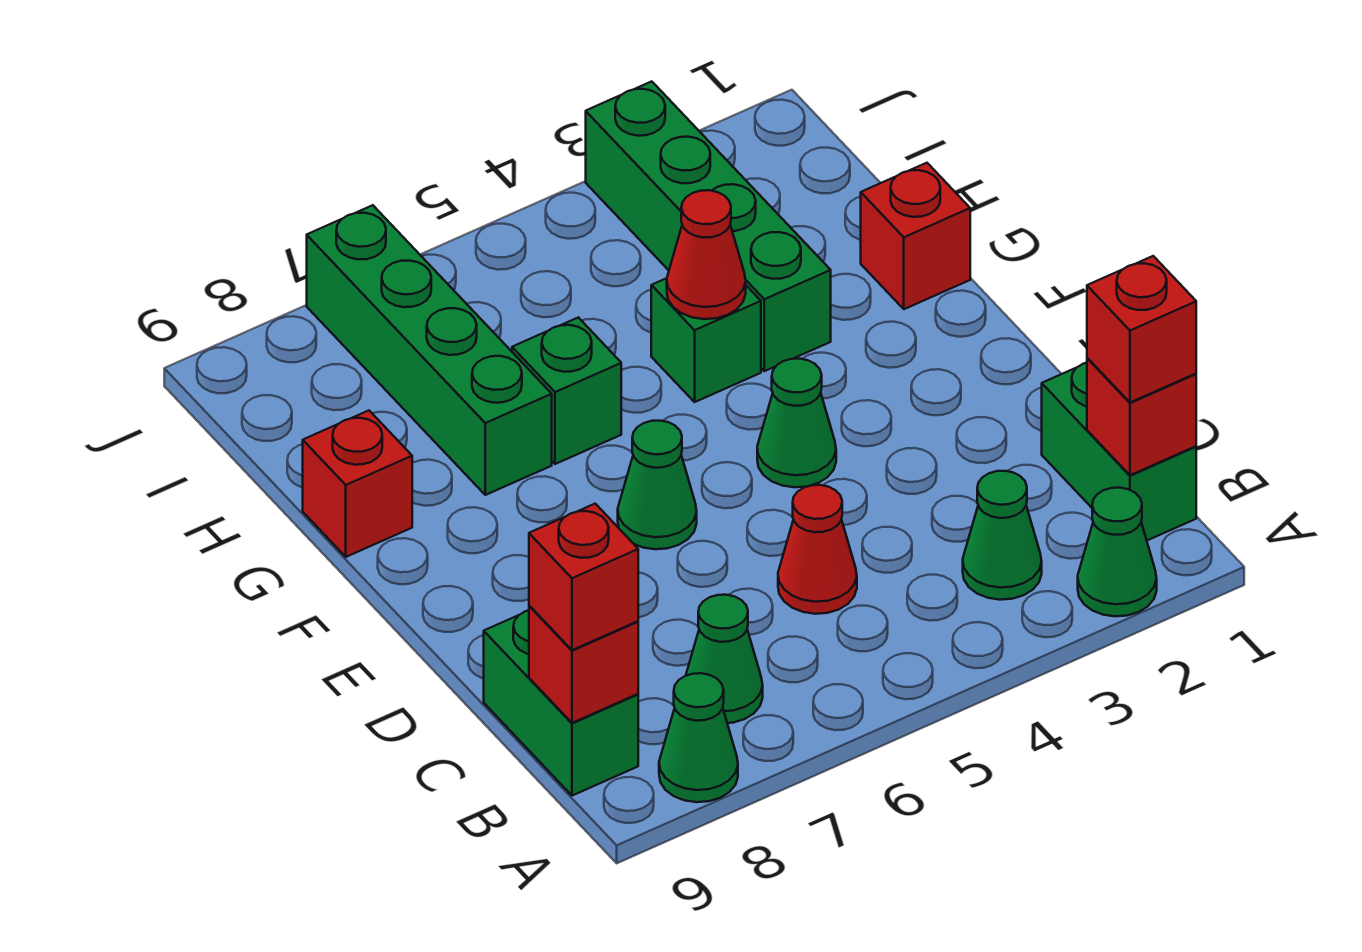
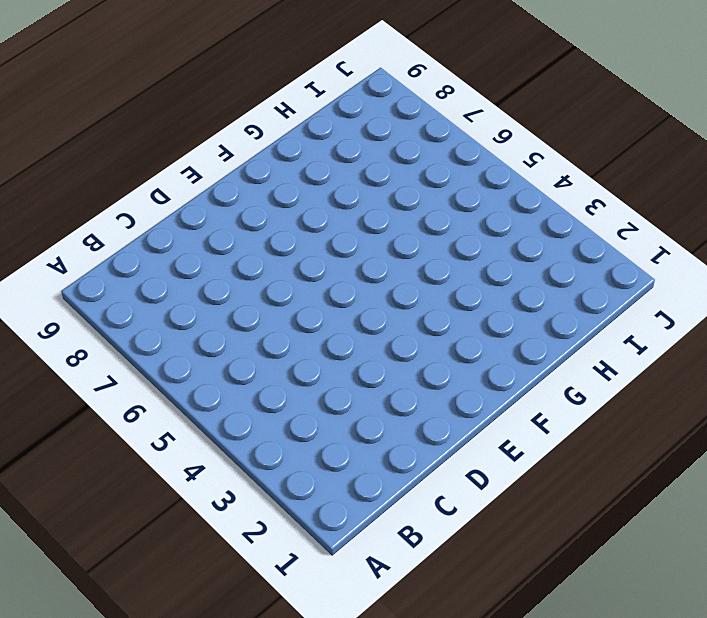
none -> green 1x1 cone [1078,488,1157,616]
none -> green 1x1 cone [659,673,738,802]
none -> green 1x2 brick [1042,363,1196,540]

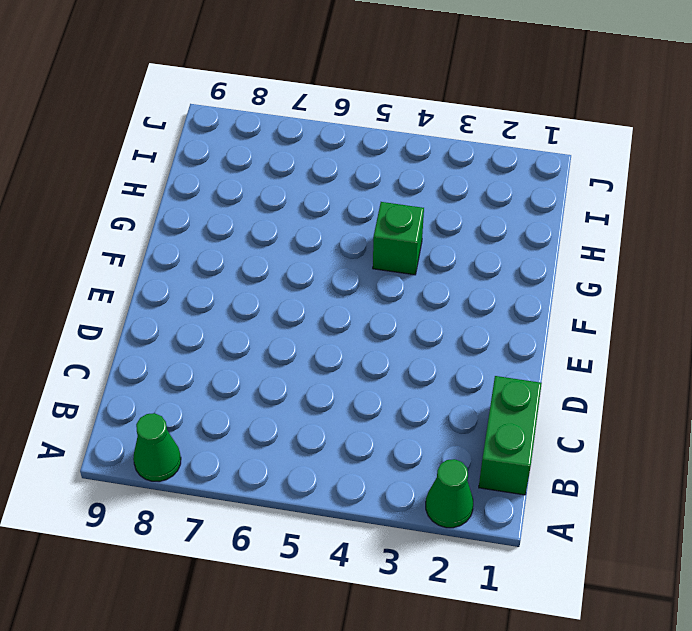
none -> green 1x1 cone [963,471,1042,600]
none -> green 1x1 cone [686,595,763,723]
none -> green 1x2 brick [484,610,638,796]

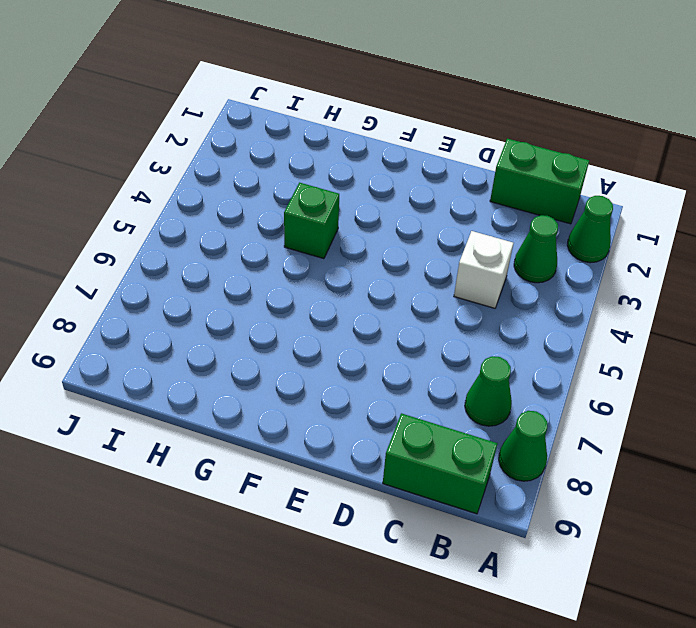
white 1x1 brick [454,231,513,308] -> none
none -> red 1x1 cone [778,485,857,614]
none -> green 1x1 cone [757,359,836,487]
none -> green 1x1 cone [618,421,697,549]

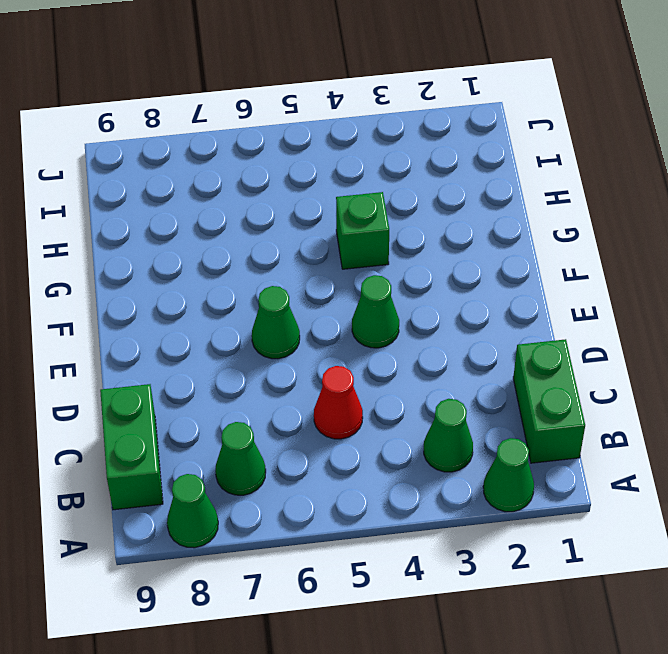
none -> red 1x1 brick [861,163,970,309]
none -> green 1x4 brick [586,81,831,371]
none -> green 1x1 brick [512,317,621,464]

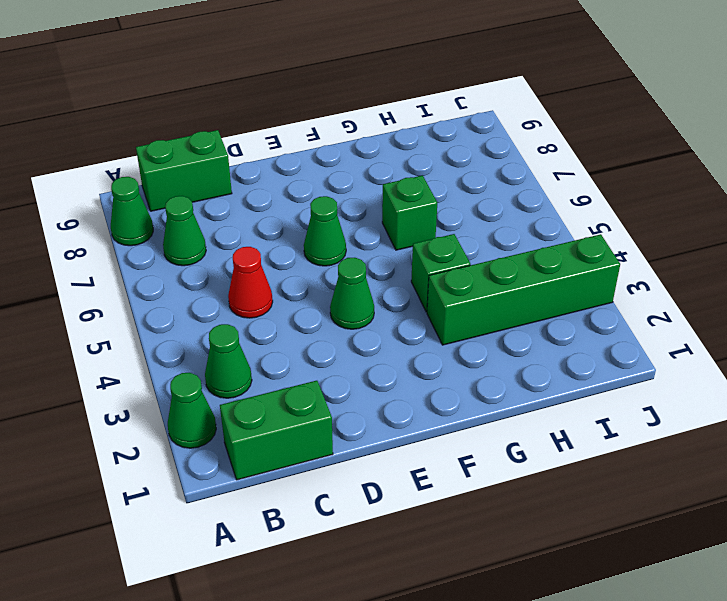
none -> red 1x1 brick [861,163,970,309]
none -> green 1x4 brick [307,205,552,495]
none -> red 1x1 brick [303,411,412,557]

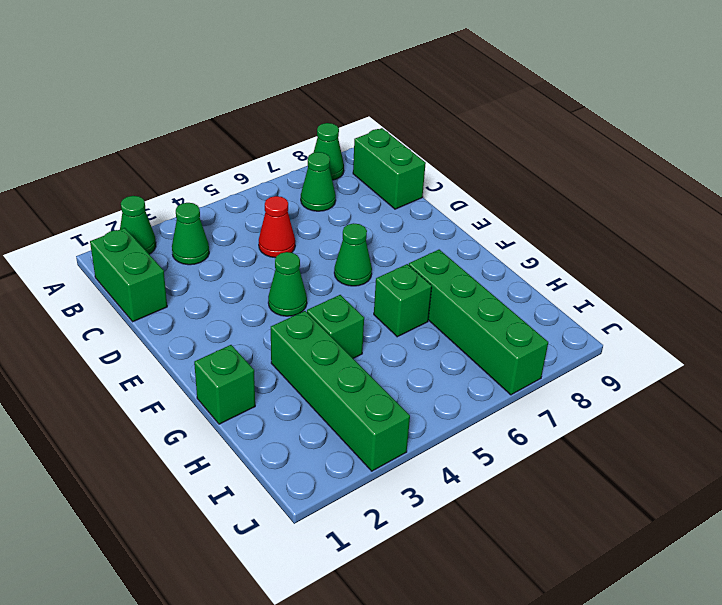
green 1x1 brick [194,345,255,424] -> red 1x1 brick [861,163,970,309]
none -> red 1x1 brick [303,411,412,557]
none -> red 1x1 brick [1087,358,1196,475]
none -> red 1x1 brick [529,606,638,723]

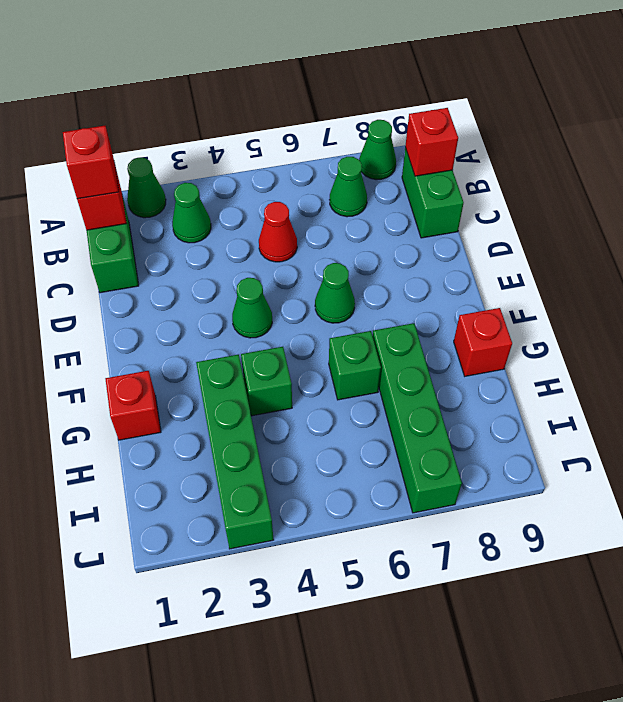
none -> red 1x1 cone [667,190,746,319]
none -> red 1x1 brick [529,504,638,650]

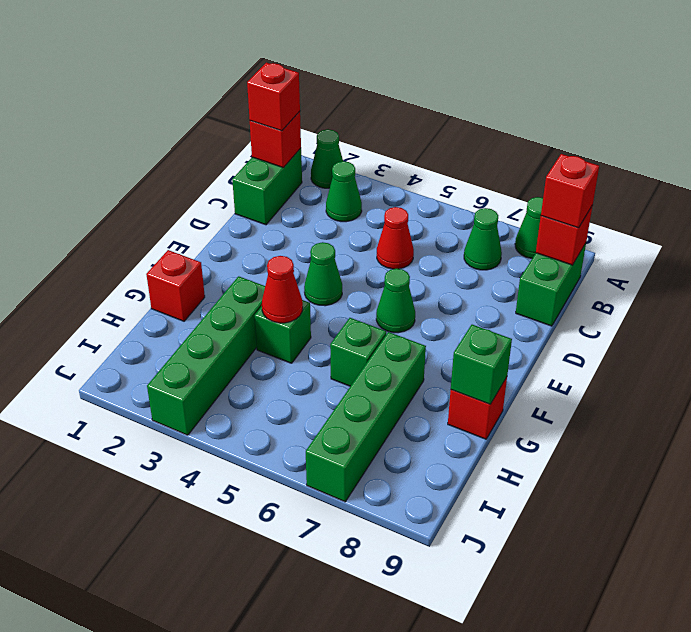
green 1x1 brick [451,325,512,404] -> none

